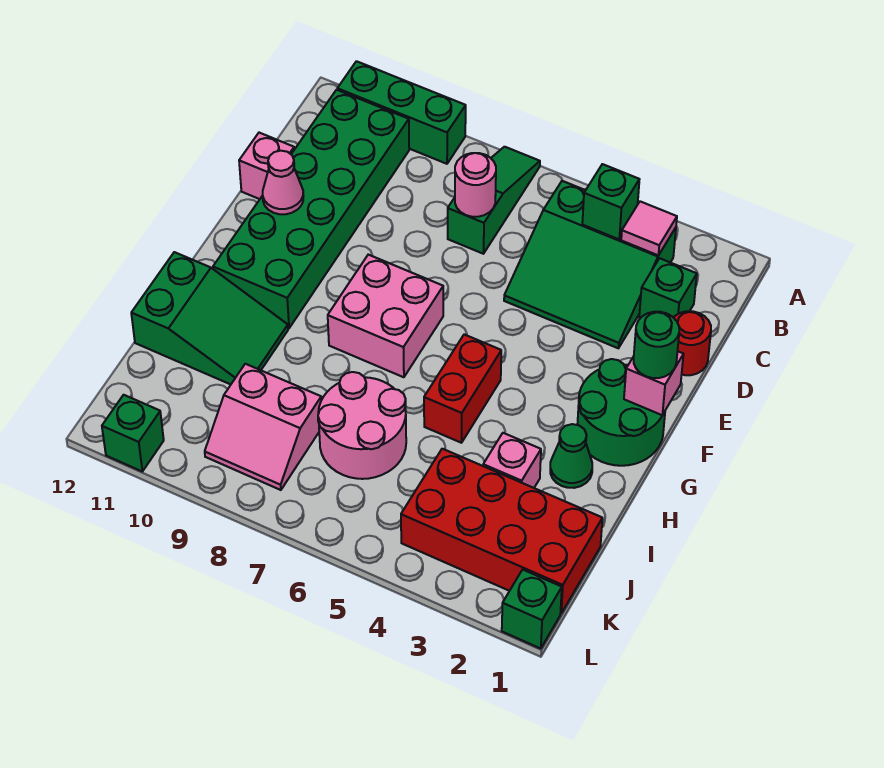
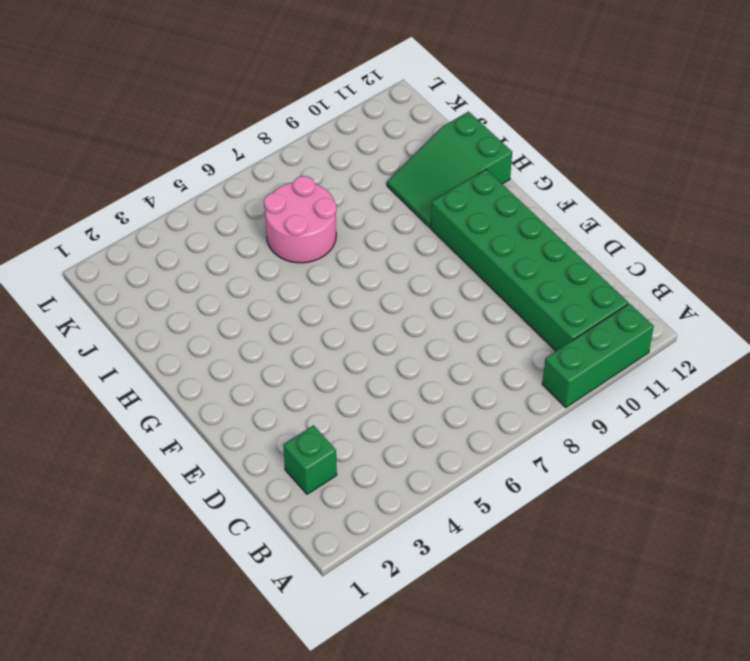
none -> green 1x3 slope [448,147,540,254]
none -> green 3x3 slope [504,181,676,348]
none -> red 1x1 round brick [674,311,711,375]

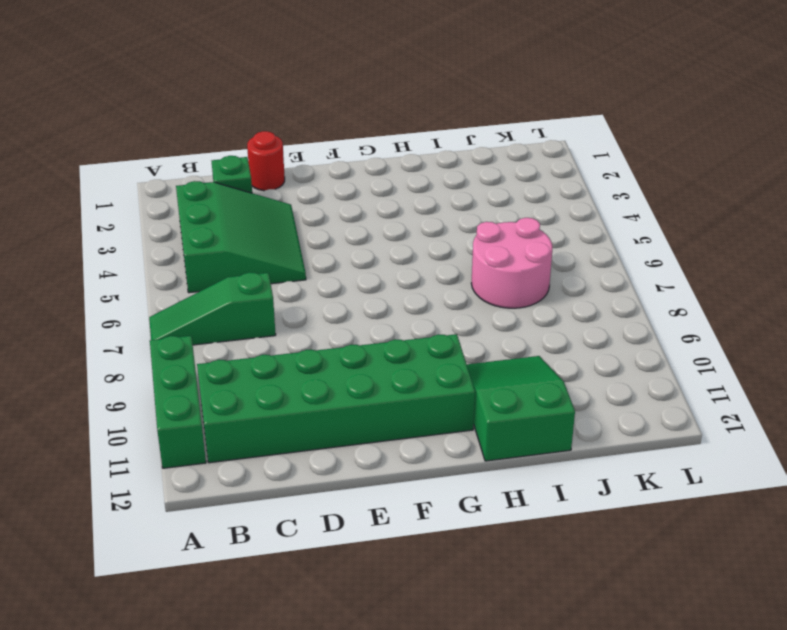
none -> pink 1x1 brick [239,133,294,199]
none -> green 2x2 round brick [577,359,665,466]
none -> pink 2x2 brick [328,255,443,377]

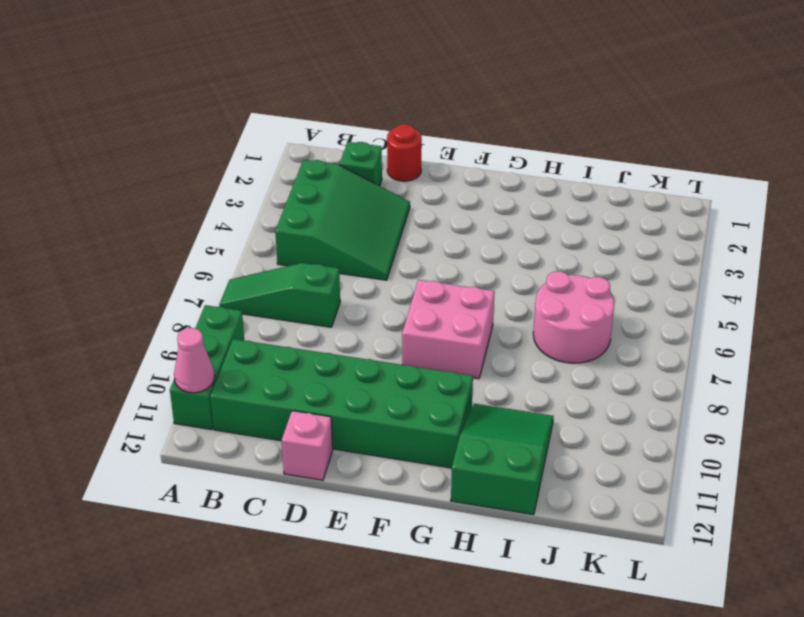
pink 1x1 cone [174,328,215,393] -> pink 1x1 cone moved to [263,151,303,214]
none -> green 2x2 round brick [577,359,665,466]
none -> red 1x2 brick [424,334,501,443]
none -> green 1x1 cone [550,424,592,488]

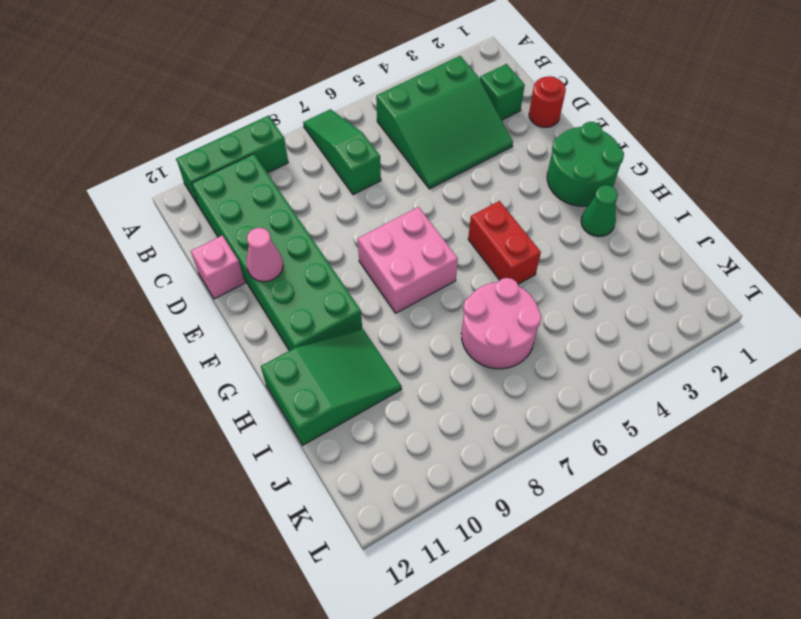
none -> pink 1x1 brick [483,433,541,488]
none -> red 2x4 brick [401,449,602,613]
none -> pink 2x2 slope [205,364,321,490]

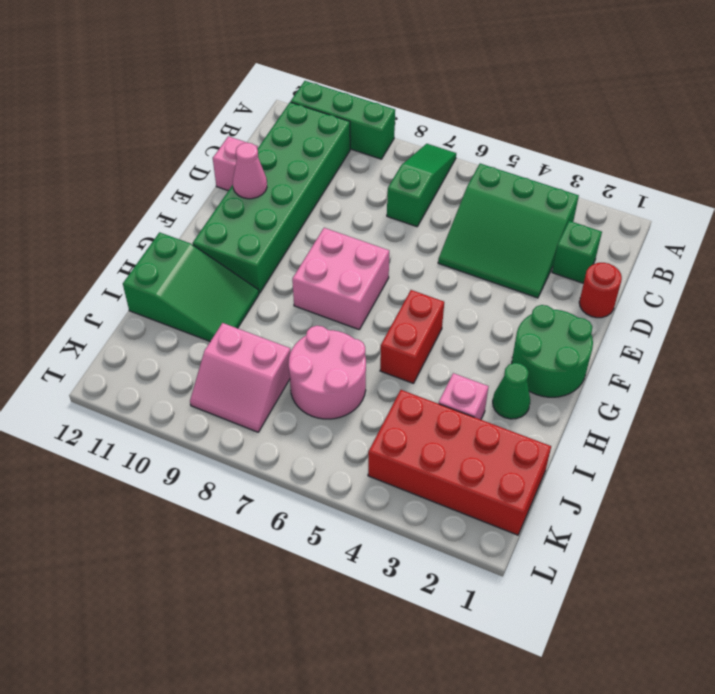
none -> green 1x1 brick [502,570,562,649]
none -> green 1x1 brick [102,395,164,471]
none -> pink 1x1 tile [621,201,677,255]

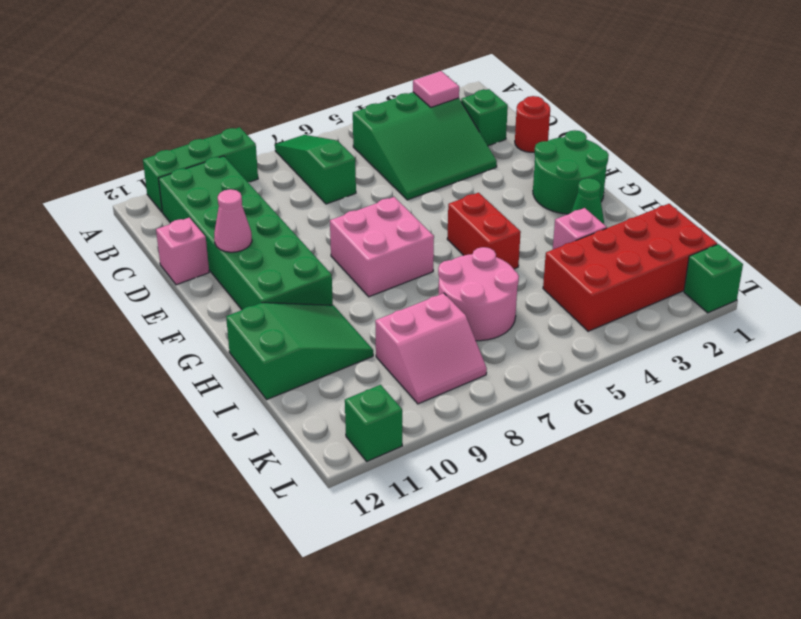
none -> green 1x1 brick [582,164,639,239]
none -> pink 1x1 round brick [455,153,496,217]
none -> pink 1x1 brick [624,351,684,415]

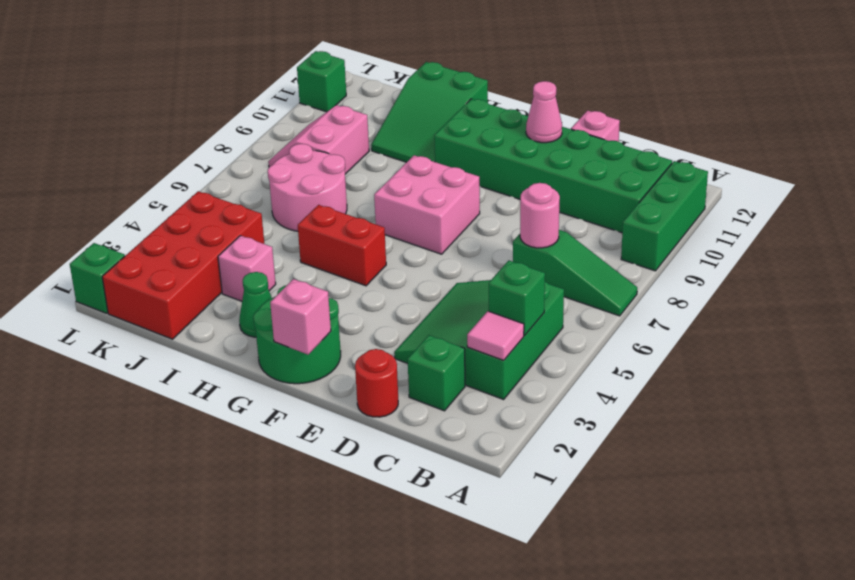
none -> green 1x1 round brick [634,312,679,378]

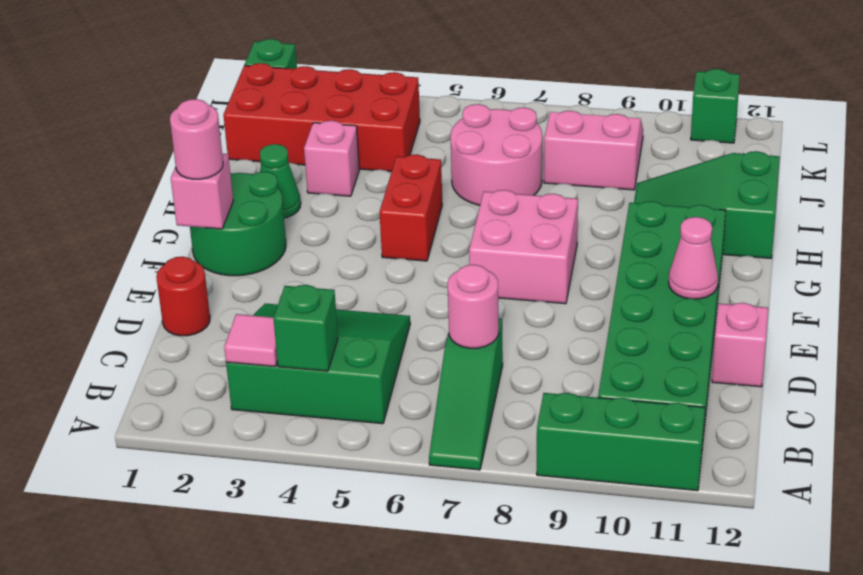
pink 1x1 round brick [170,99,223,179] -> green 1x1 round brick [634,312,679,378]
none -> green 1x1 brick [639,258,697,318]

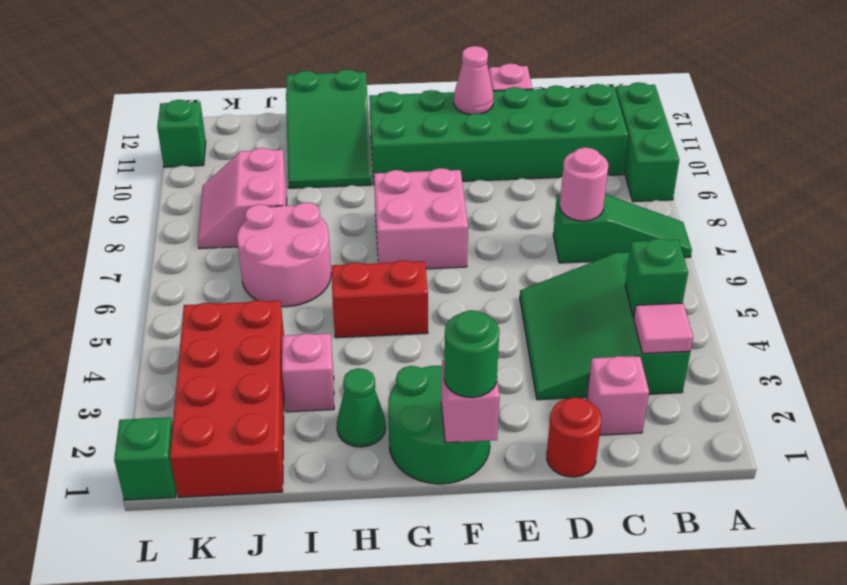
pink 1x1 brick [587,356,649,435] -> green 1x1 brick [639,258,697,318]

